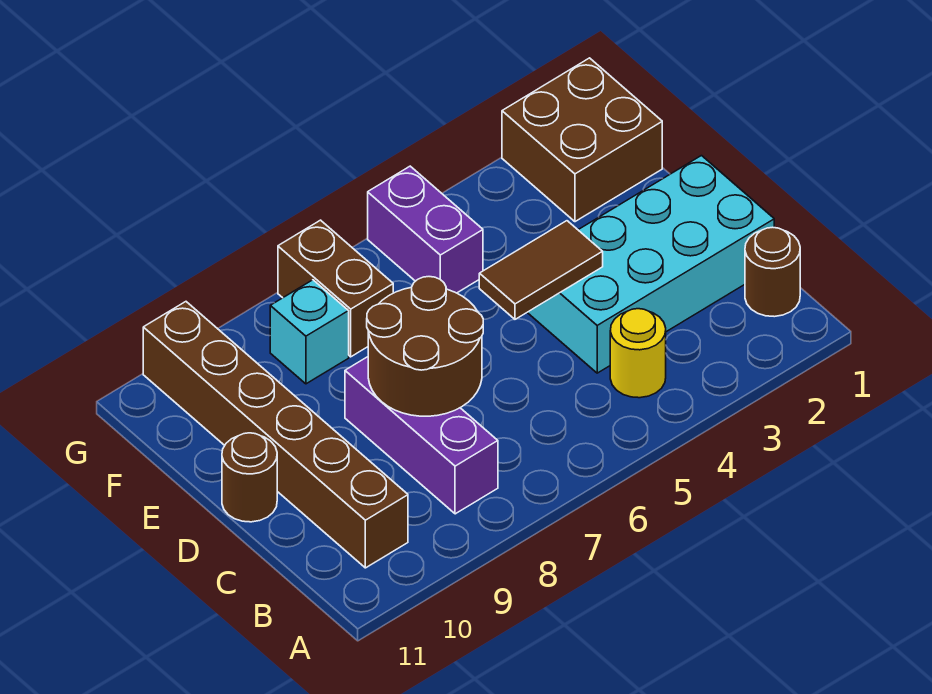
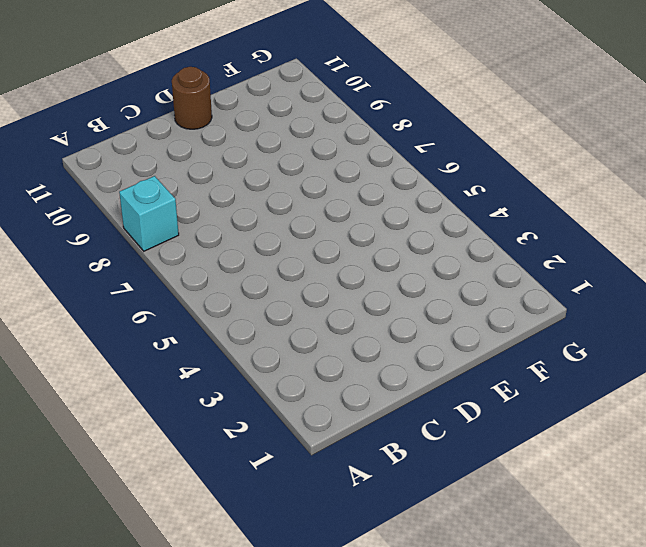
cyan 1x1 brick [119,176,179,251] -> cyan 1x1 brick moved to [270,280,349,384]
none -> brown 1x1 round brick [745,227,800,317]
none -> yellow 1x1 round brick [610,309,666,398]
none -> purple 1x3 brick [345,357,498,514]

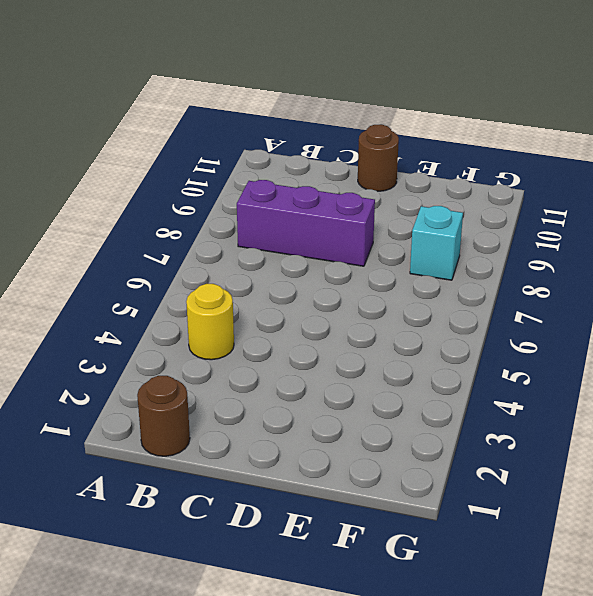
none -> brown 1x6 brick [143,302,408,568]
none -> cyan 2x4 brick [527,156,774,373]
none -> brown 2x2 brick [502,58,662,222]

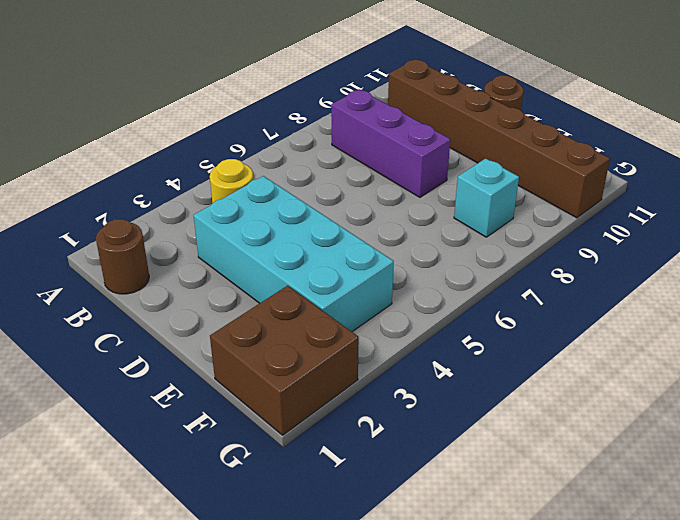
cyan 2x4 brick [194,176,394,332] -> cyan 2x4 brick turned to [527,156,774,373]
none -> purple 1x2 brick [368,166,483,293]
none -> brown 1x2 brick [278,220,393,357]
none -> brown 2x2 round brick [367,277,483,416]

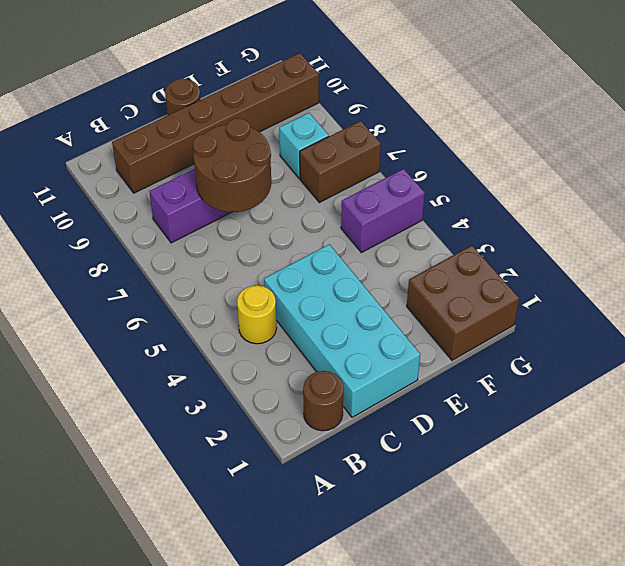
none -> brown 1x2 tile [479,221,603,319]

